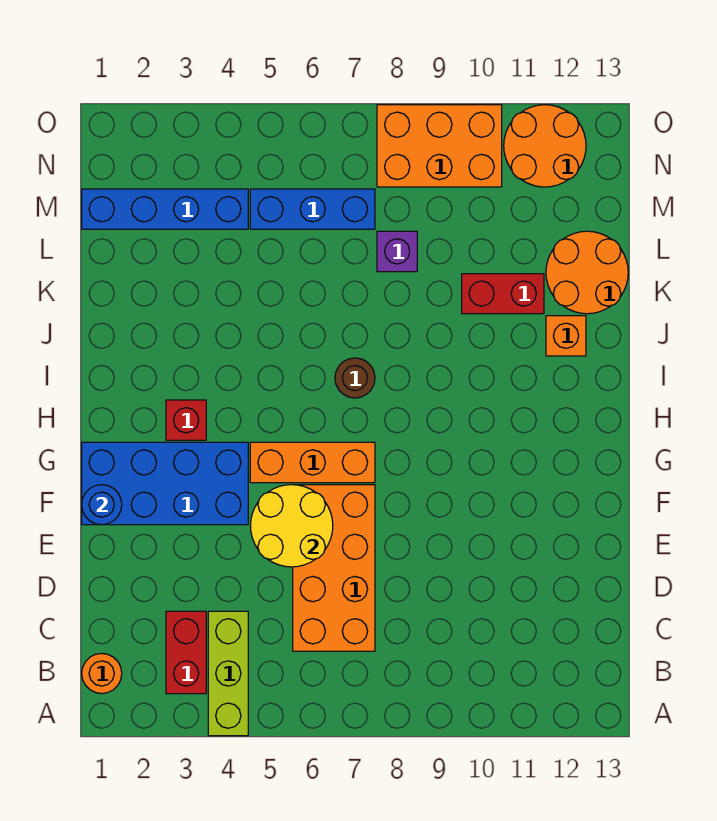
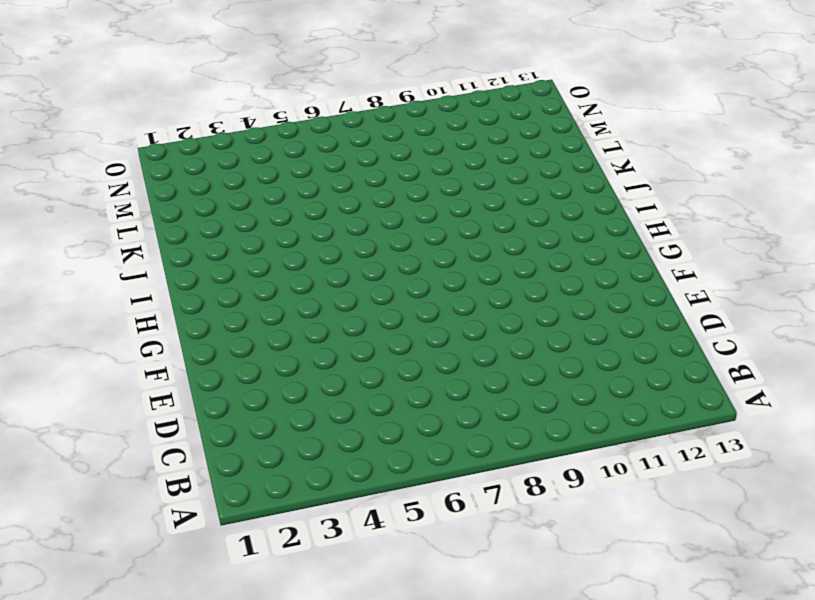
none -> lime 1x3 brick [208,611,248,736]
none -> orange 1x1 round brick [82,653,122,694]
none -> red 1x2 brick [166,611,206,694]

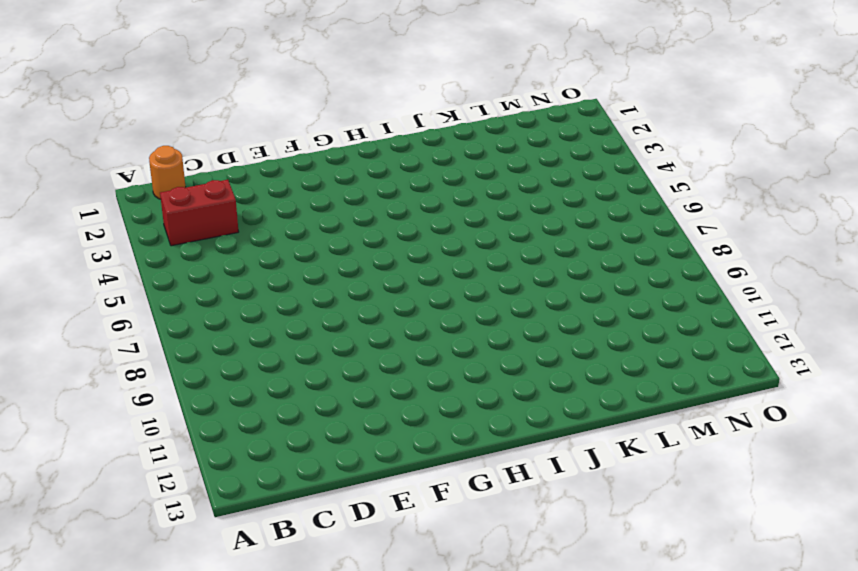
none -> lime 1x3 brick [208,611,248,736]
none -> orange 2x4 brick [293,485,375,651]
none -> blue 2x4 brick [82,442,248,525]

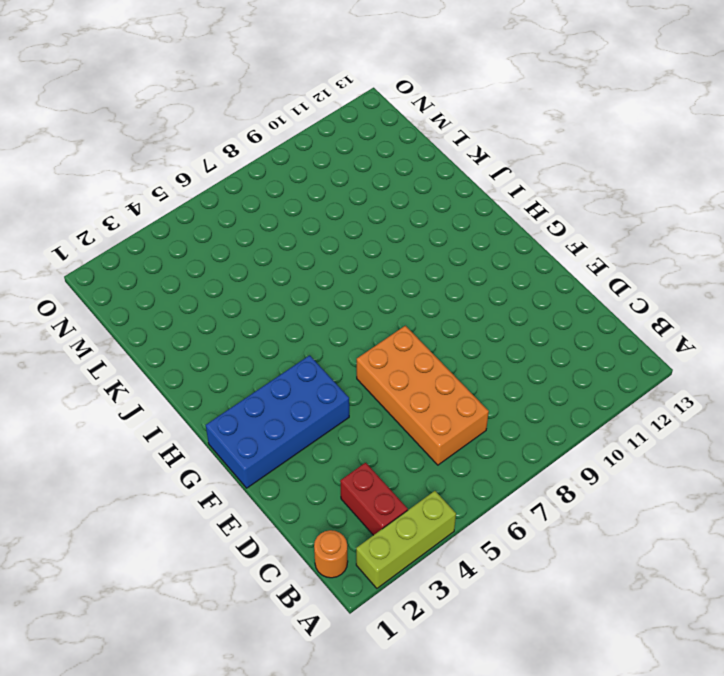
lime 1x3 brick [356,491,456,588] -> lime 1x3 brick turned to [208,611,248,736]
none -> orange 1x3 brick [250,442,375,483]
none -> red 1x1 brick [166,400,206,440]
none -> brown 1x1 round brick [335,358,375,398]

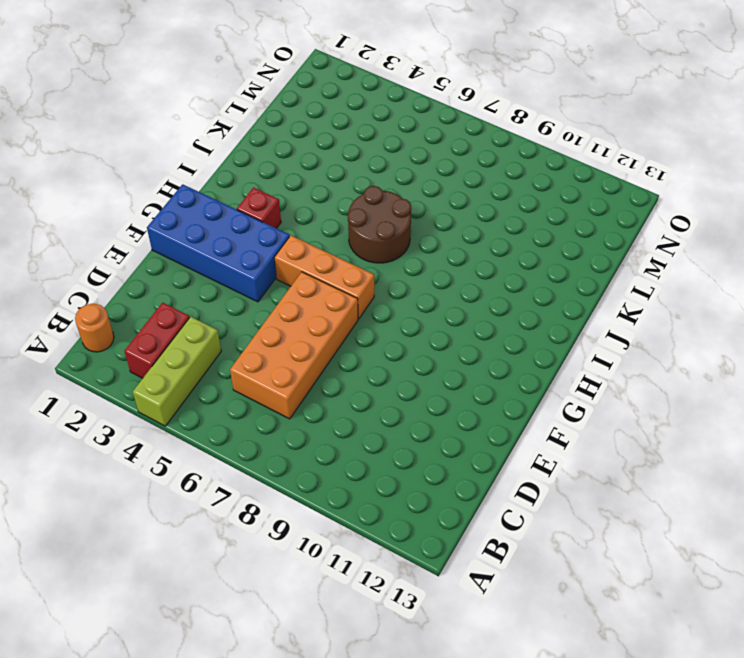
brown 2x2 round brick [348,186,411,263] -> brown 1x1 round brick [335,358,375,398]
none -> orange 1x1 brick [546,316,586,356]
none -> red 1x2 brick [462,274,544,314]
none -> orange 2x2 round brick [546,231,628,314]

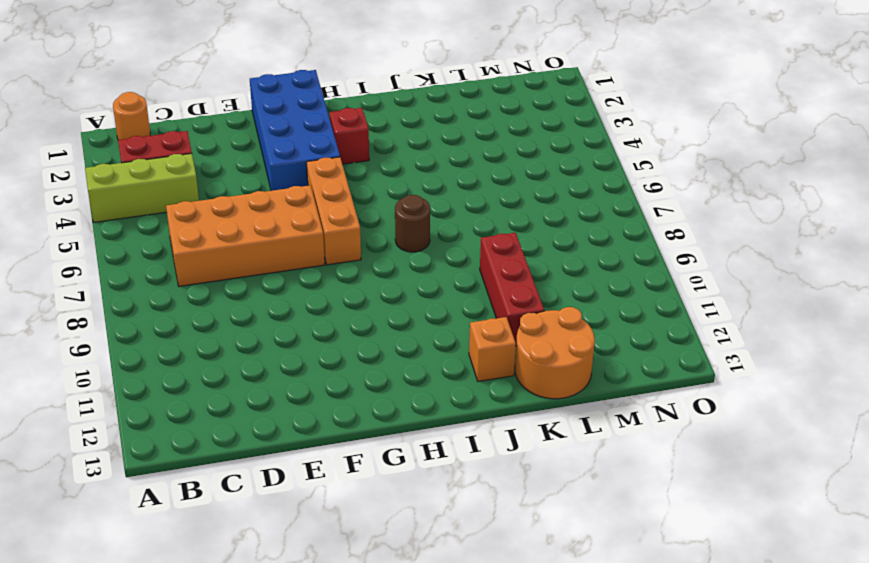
red 1x3 brick [480,233,544,343] -> red 1x2 brick [462,274,544,314]
none -> purple 1x1 brick [377,231,417,272]
none -> blue 1x4 brick [82,189,248,229]
none -> blue 1x3 brick [250,189,375,229]

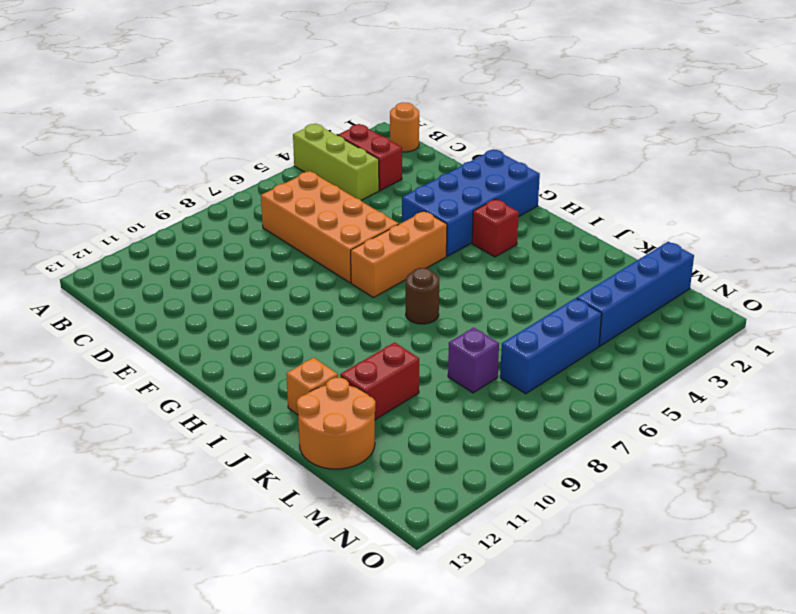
none -> orange 2x3 brick [377,105,502,187]
none -> orange 2x2 round brick [504,105,586,187]
none -> yellow 2x2 round brick [250,485,333,567]

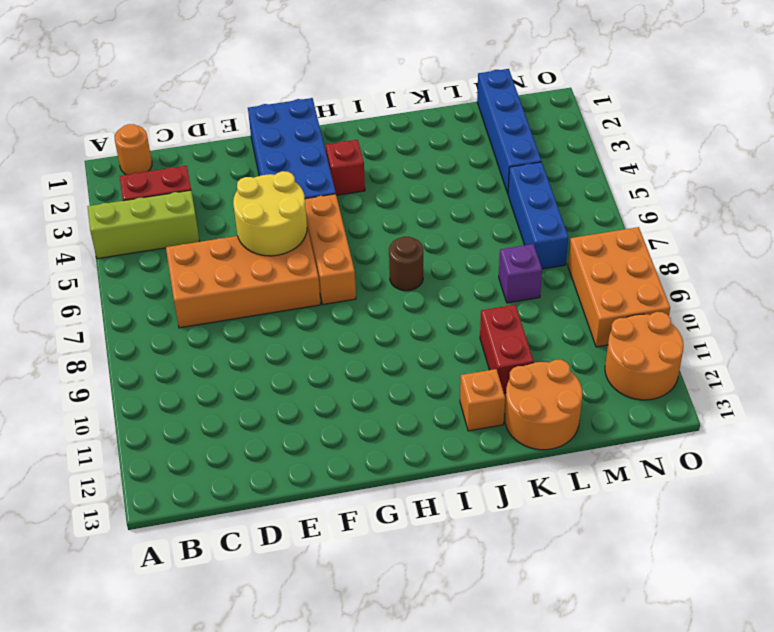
none -> blue 1x1 round brick [82,485,122,525]

